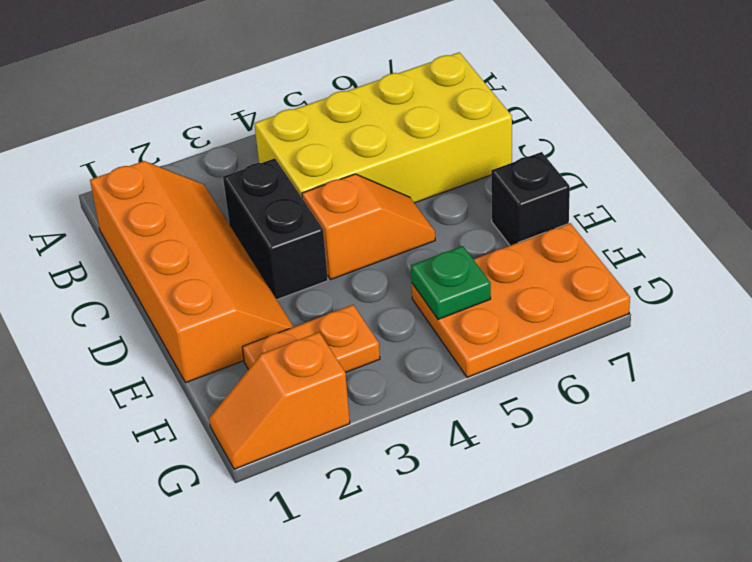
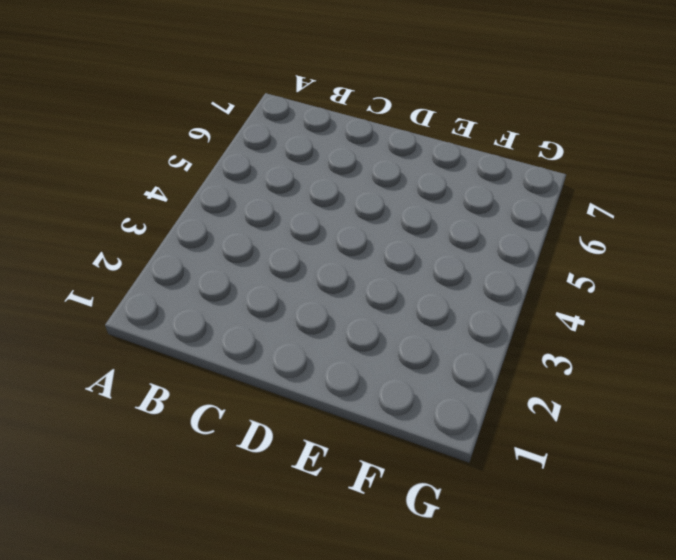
none -> orange 2x4 slope [90,161,294,383]
none -> yellow 2x4 brick [254,52,512,203]

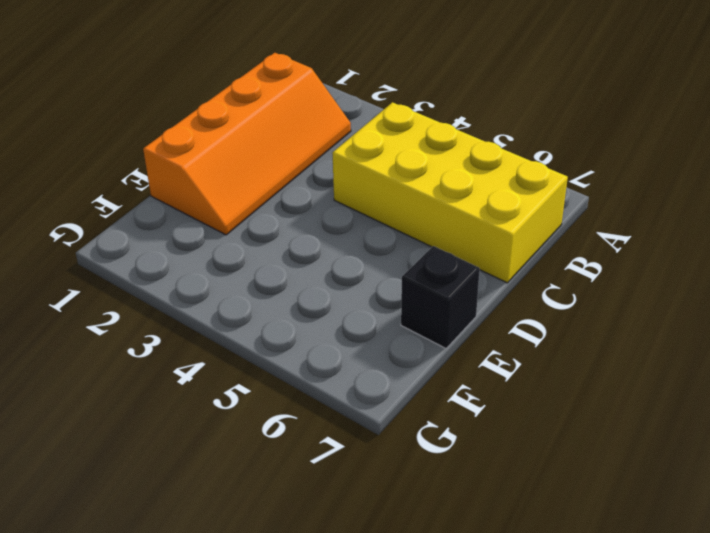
none -> black 1x2 brick [223,158,328,300]
none -> orange 1x2 slope [302,174,435,280]

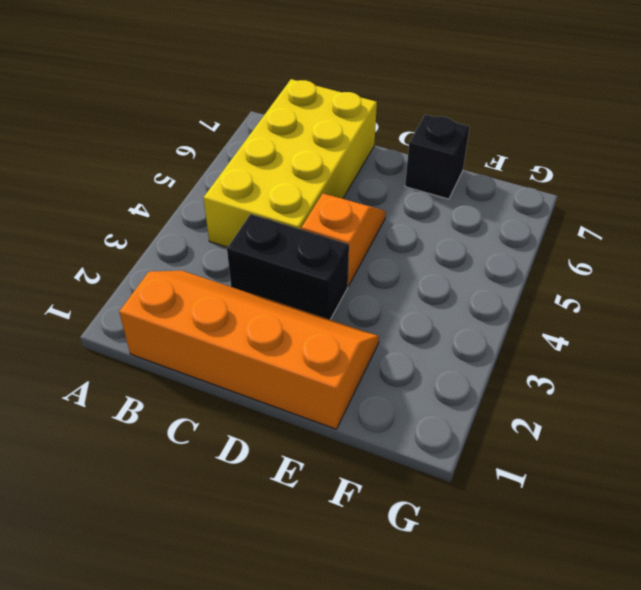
none -> orange 1x2 plate [242,305,380,373]
none -> orange 2x3 plate [412,223,630,377]

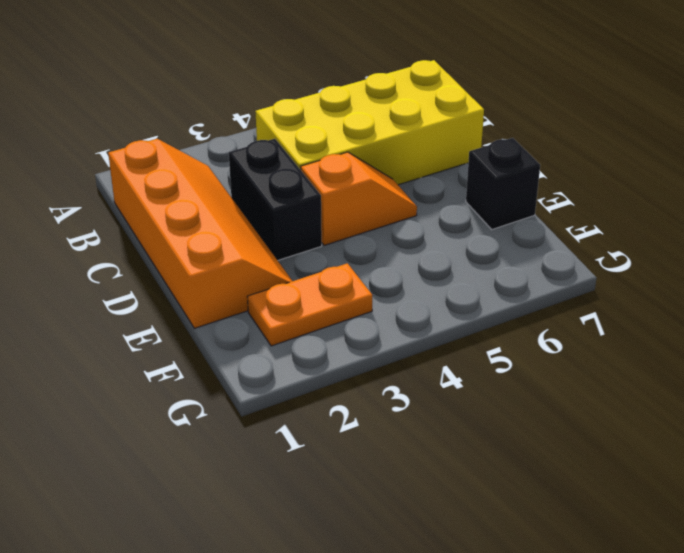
none -> orange 2x3 plate [412,223,630,377]
none -> orange 1x2 slope [209,332,350,469]

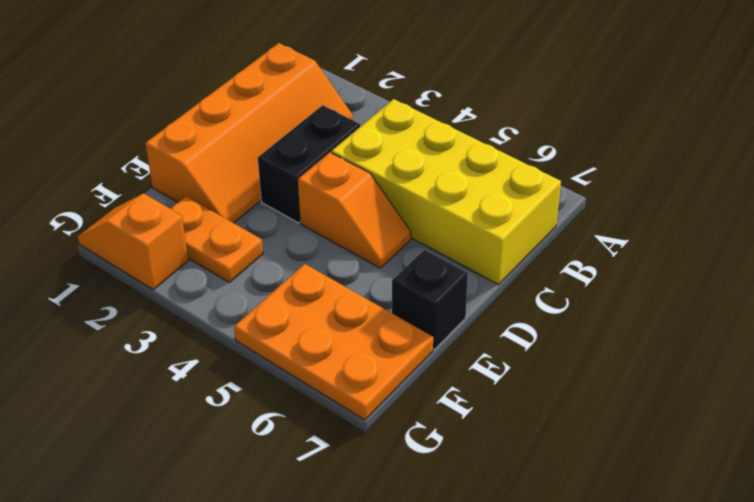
none -> green 1x1 plate [411,246,491,319]

